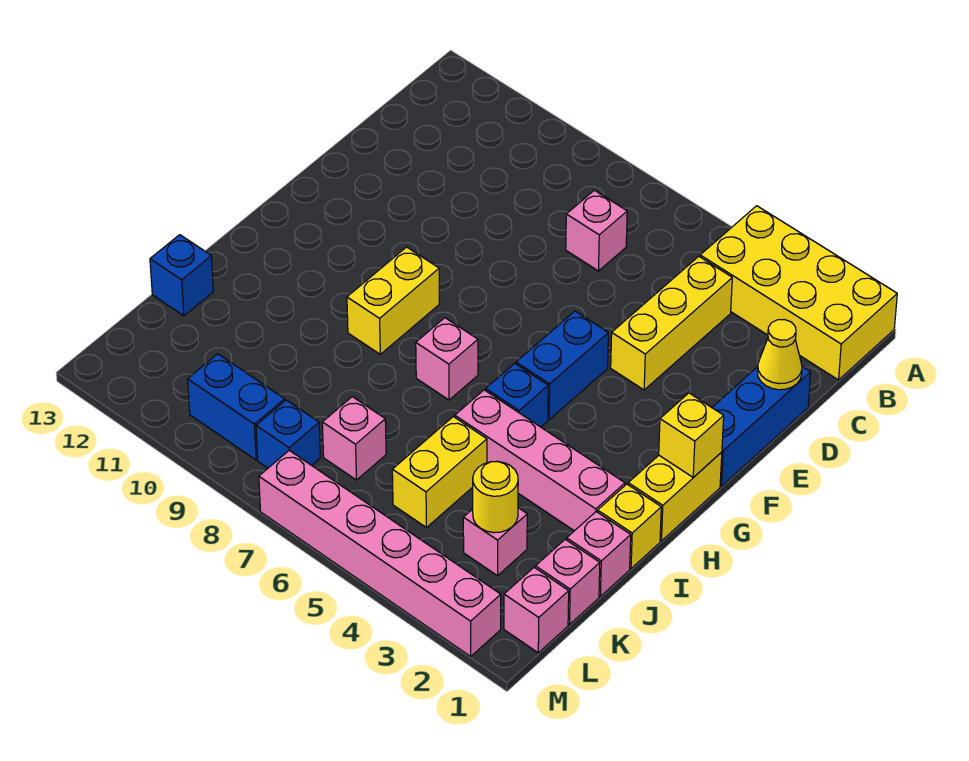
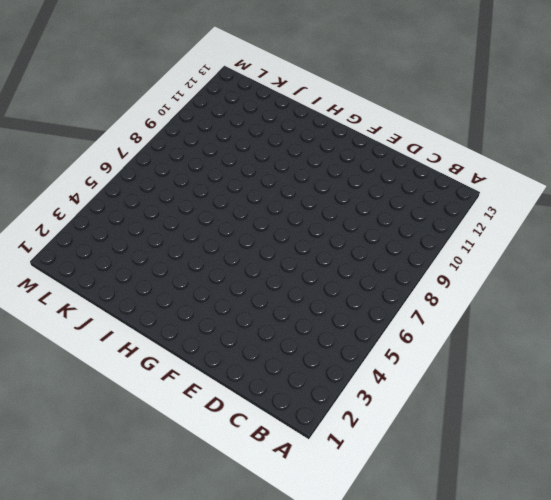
none -> yellow 2x4 brick [700,206,897,380]
none -> yellow 1x3 brick [611,256,732,390]
none -> pink 1x1 brick [566,190,627,271]

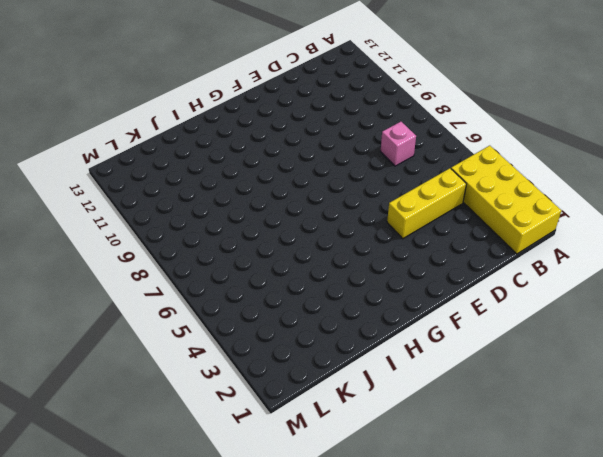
none -> blue 1x3 brick [712,367,811,486]
none -> blue 1x2 brick [516,311,608,420]
none -> yellow 1x2 brick [628,452,722,541]

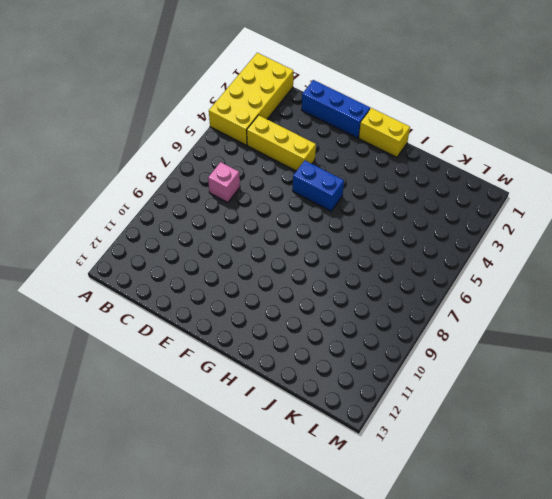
none -> yellow 1x2 brick [347,247,439,354]
none -> blue 1x1 brick [486,363,548,427]
none -> pink 1x1 brick [416,318,478,400]

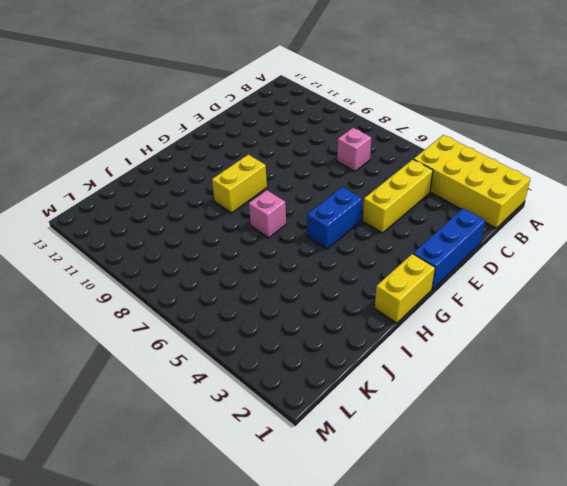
none -> blue 1x1 brick [486,363,548,427]
none -> yellow 1x1 brick [598,484,661,568]
none -> pink 1x4 brick [455,390,625,531]

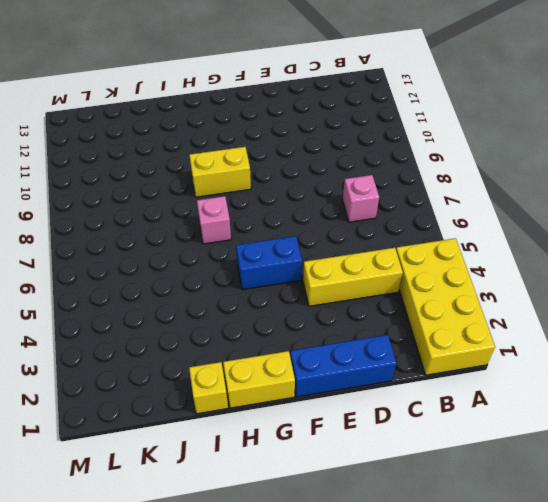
none -> blue 1x1 brick [486,363,548,427]
none -> pink 1x4 brick [455,390,625,531]
none -> pink 1x1 brick [567,512,631,596]

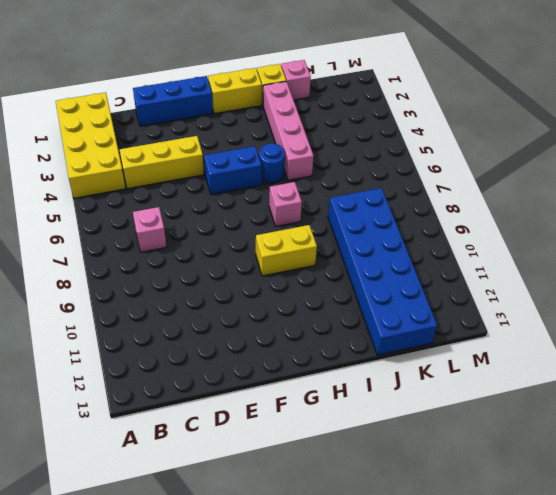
blue 1x1 round brick [259,143,285,183] -> blue 1x1 brick [486,363,548,427]
blue 2x6 brick [328,188,437,355] -> blue 1x1 brick [150,235,213,316]
none -> yellow 1x2 brick [392,417,487,527]
none -> pink 1x1 brick [535,539,600,625]
none -> pink 1x1 brick [463,508,527,576]

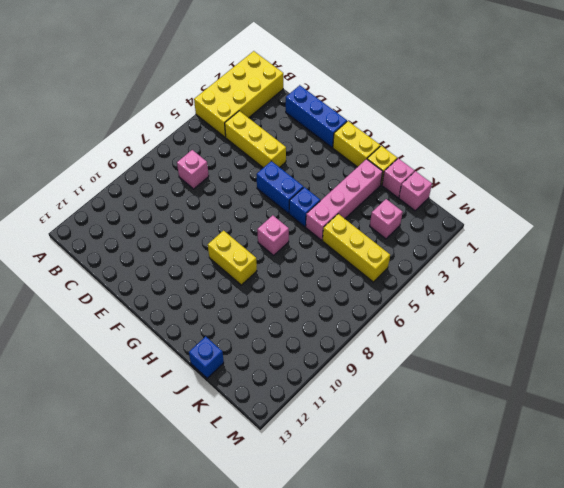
yellow 1x3 brick [322,214,390,282] -> yellow 1x2 brick [392,417,487,527]
none -> pink 1x1 brick [322,397,386,480]
none -> pink 1x1 brick [504,567,569,653]
none -> blue 1x1 brick [256,400,320,468]

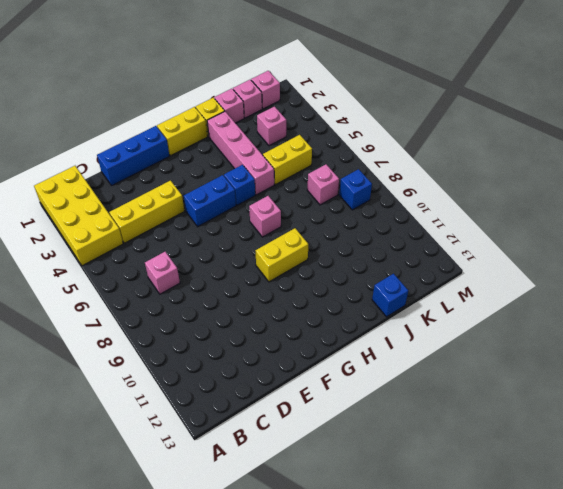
none -> blue 1x2 brick [188,354,285,460]
none -> pink 1x6 brick [259,450,501,656]
none -> yellow 1x1 cone [757,320,802,390]

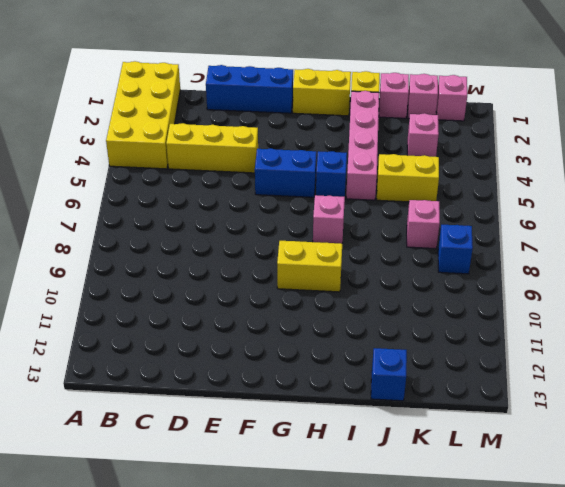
none -> pink 1x1 brick [566,190,627,271]
none -> blue 1x2 brick [188,354,285,460]
none -> pink 1x6 brick [259,450,501,656]

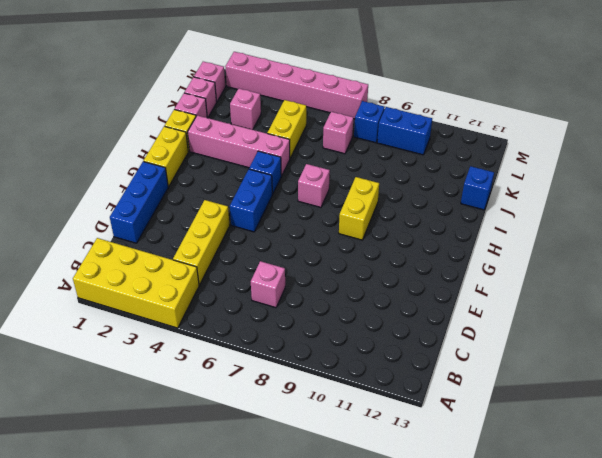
none -> yellow 1x1 cone [757,320,802,390]
none -> yellow 1x1 brick [659,393,724,477]
none -> yellow 1x1 round brick [473,462,518,533]

